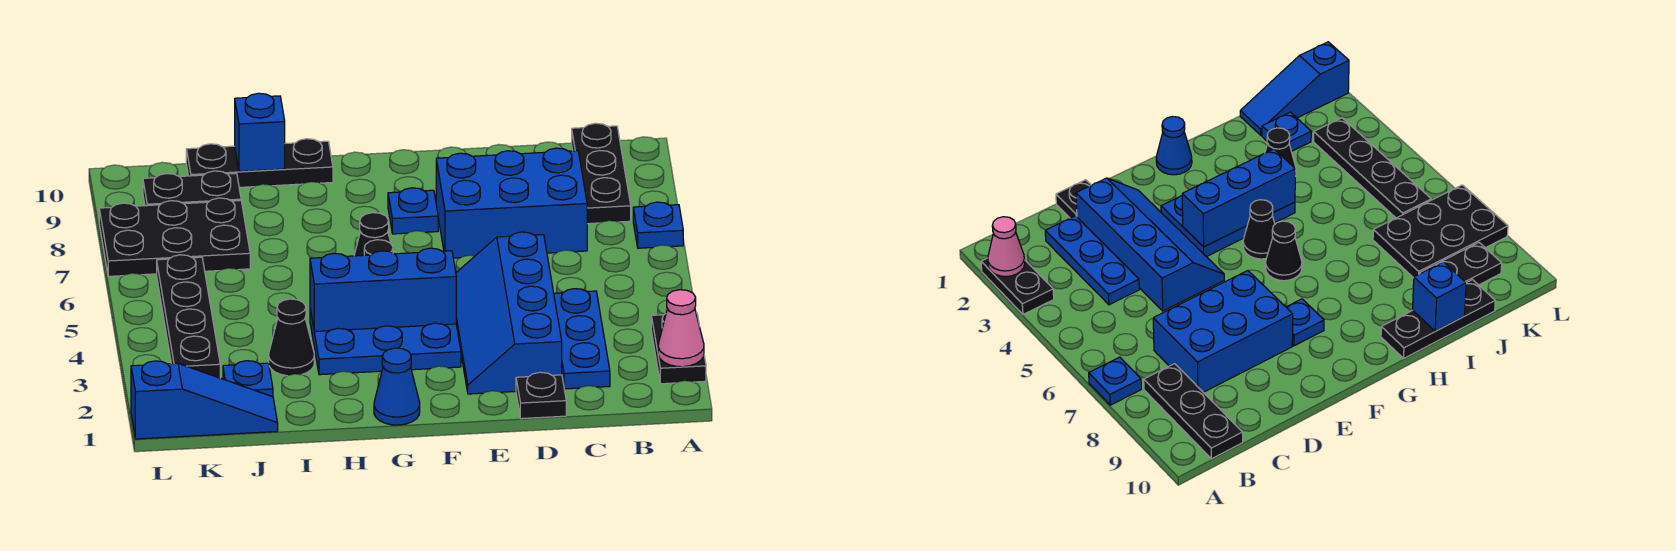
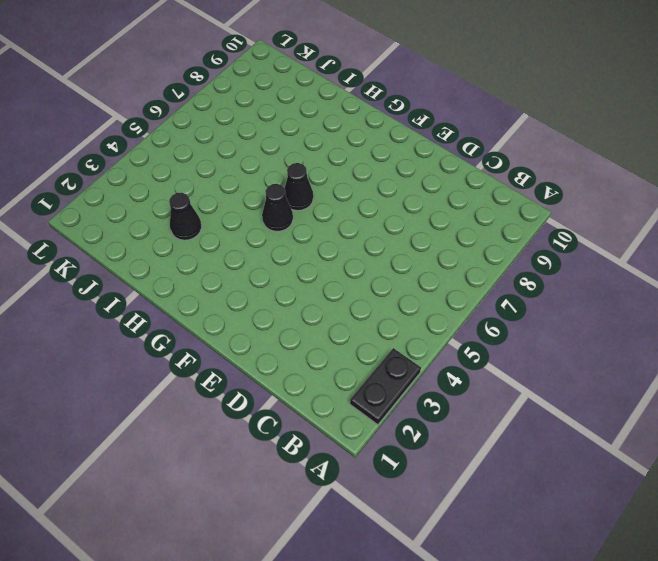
none -> blue 1x1 plate [633,202,683,248]
none -> black 1x3 plate [572,123,631,224]
none -> blue 1x3 plate [554,289,610,389]

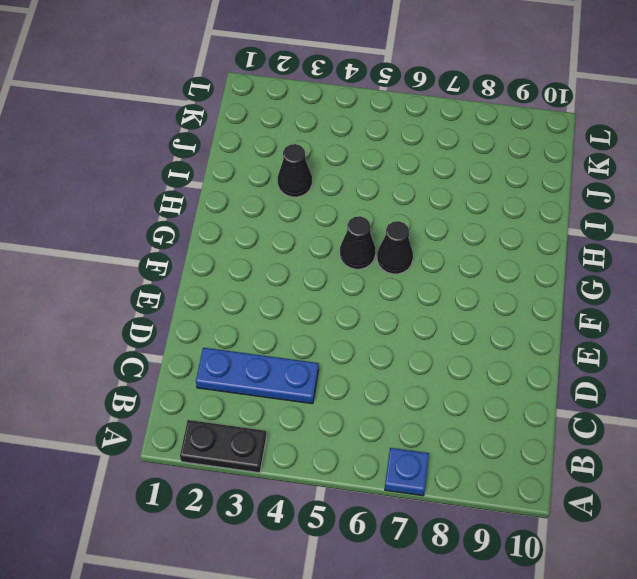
none -> black 1x3 plate [572,123,631,224]
none -> blue 2x3 brick [436,148,587,258]
none -> black 1x1 plate [516,372,566,419]

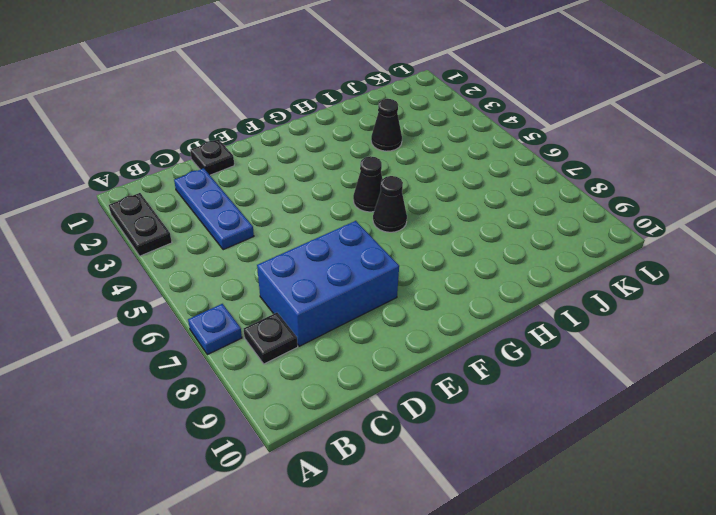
black 1x1 plate [244,313,298,364] -> black 1x3 plate [572,123,631,224]
none -> blue 2x4 slope [456,232,562,394]
none -> blue 2x3 plate [310,309,461,375]
none -> blue 1x1 plate [388,188,438,234]

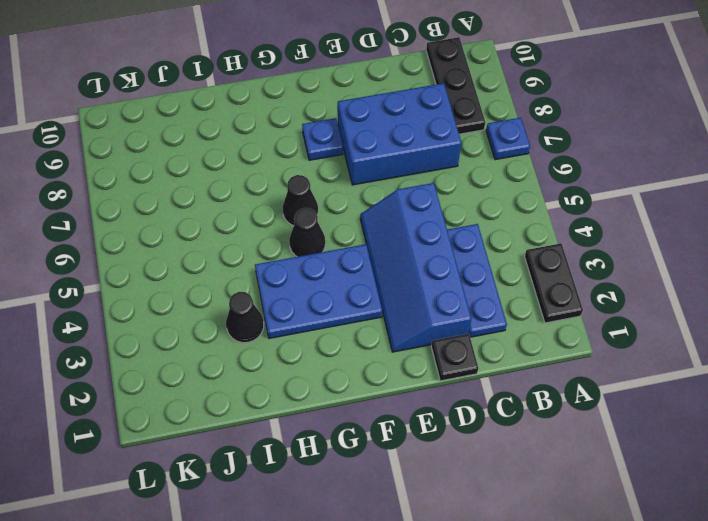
none -> blue 1x1 cone [374,348,420,425]
none -> black 1x3 plate [186,139,333,187]
none -> blue 1x3 slope [131,361,278,439]

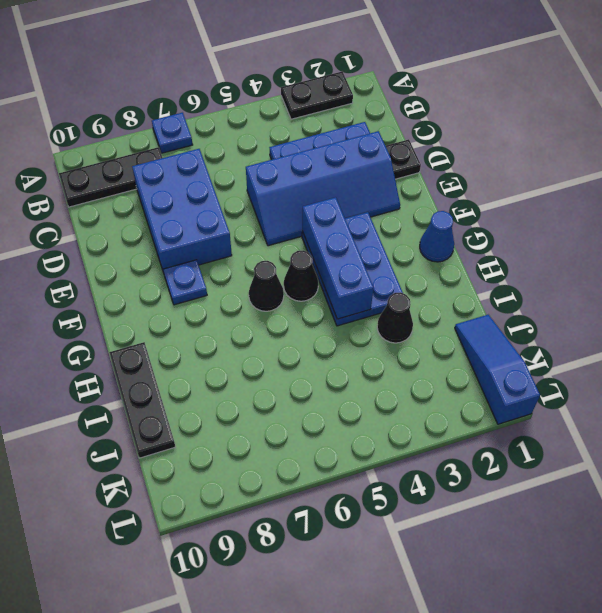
none -> blue 1x1 plate [223,361,273,397]
none -> black 2x3 plate [99,198,250,276]
none -> black 1x2 plate [143,171,241,206]

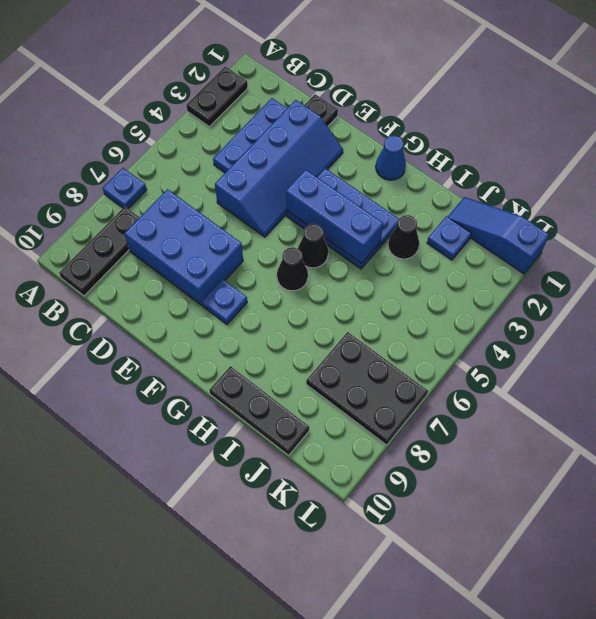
none -> black 1x2 plate [143,171,241,206]
none -> black 1x4 plate [157,255,220,378]
none -> pink 1x1 cone [658,290,704,367]

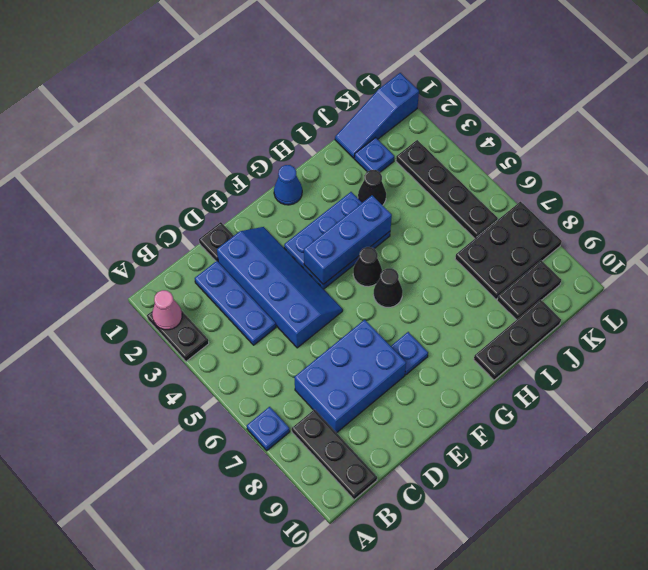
none -> blue 1x1 brick [235,93,285,171]

